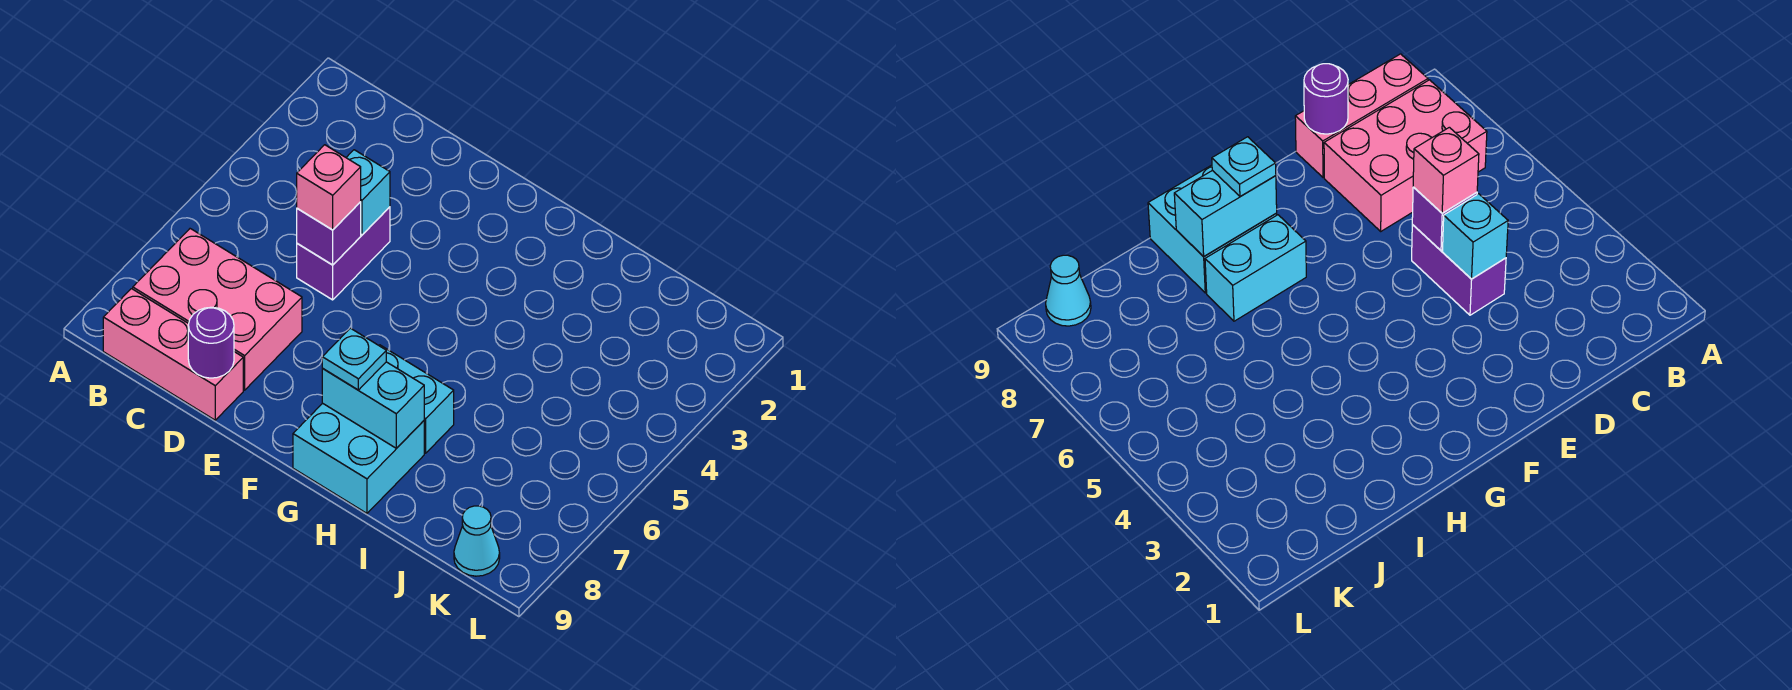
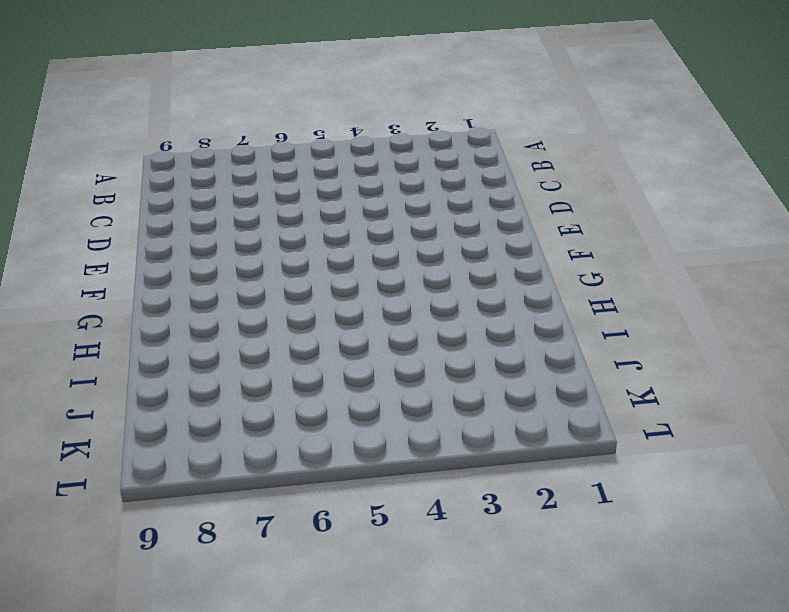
none -> pink 2x3 brick [133,229,302,390]
none -> pink 1x3 brick [103,289,243,420]
none -> purple 1x2 brick [297,207,390,300]

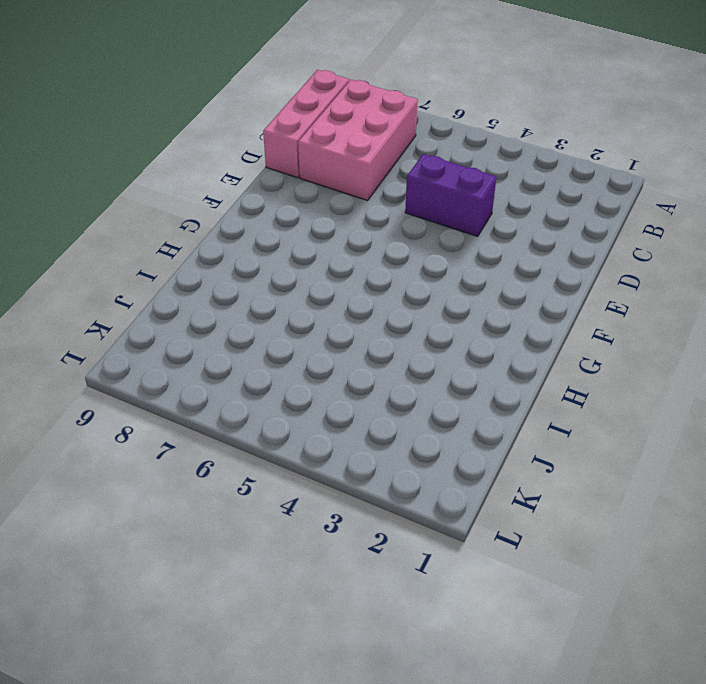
none -> cyan 1x2 brick [379,345,454,453]
none -> cyan 2x2 brick [293,403,424,513]
none -> cyan 1x1 cone [454,506,500,576]

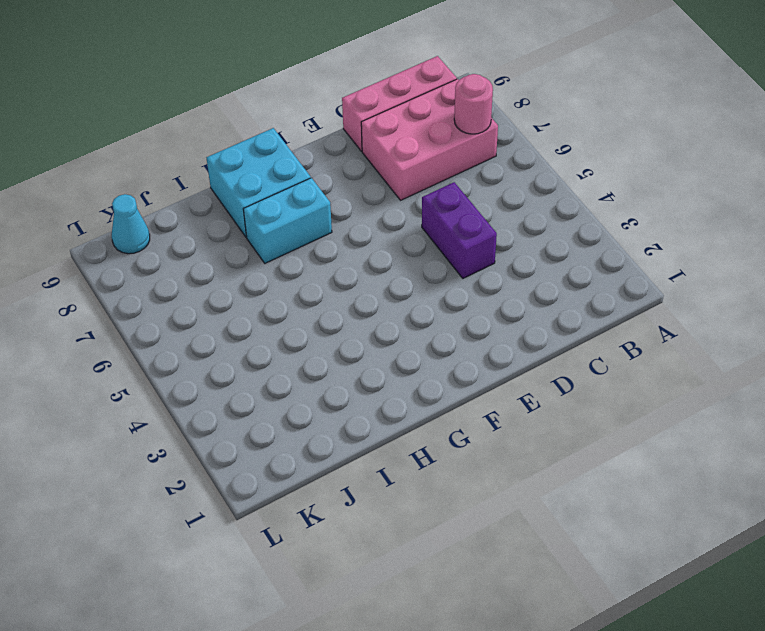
pink 1x1 round brick [454,74,493,134] -> none
none -> cyan 1x1 brick [346,150,390,235]
none -> purple 1x1 brick [297,202,361,265]
none -> purple 1x1 round brick [188,307,234,378]

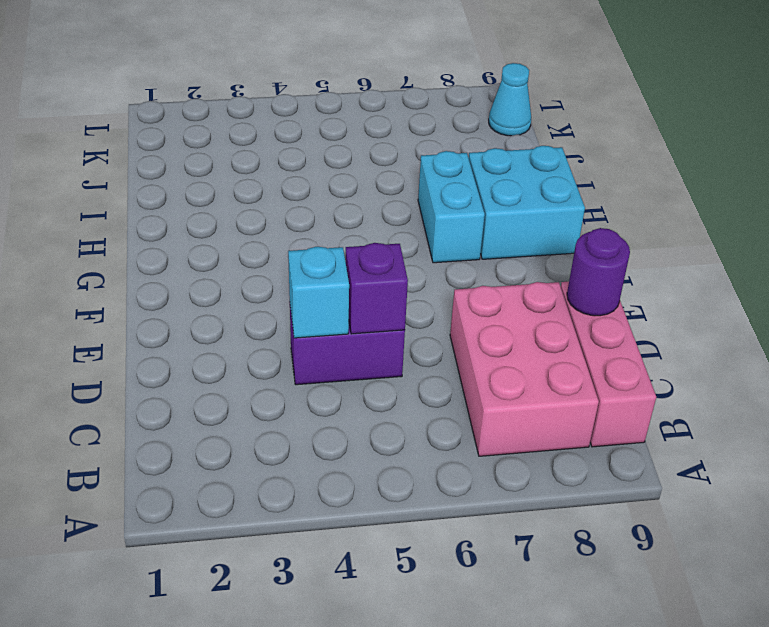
none -> cyan 1x2 brick [322,362,424,448]
none -> pink 1x1 brick [297,145,361,230]
none -> cyan 1x1 plate [322,328,386,390]

